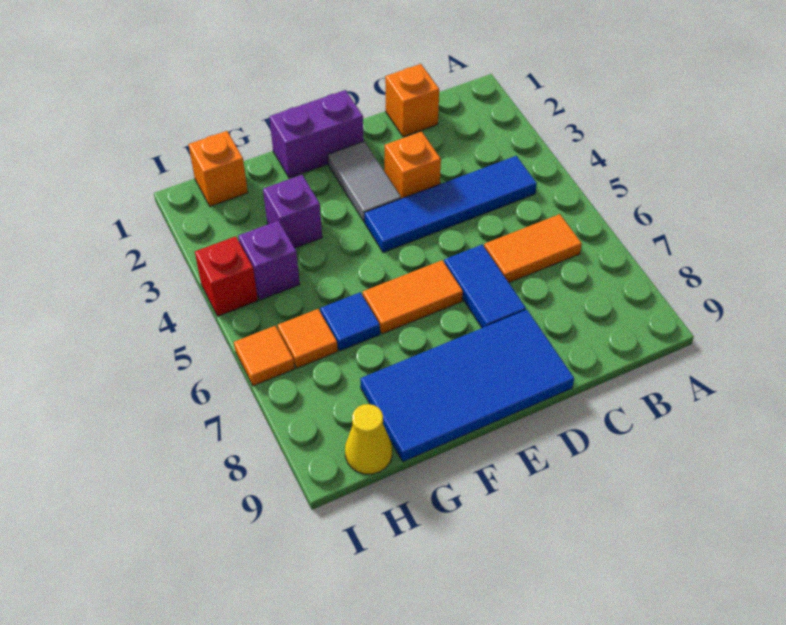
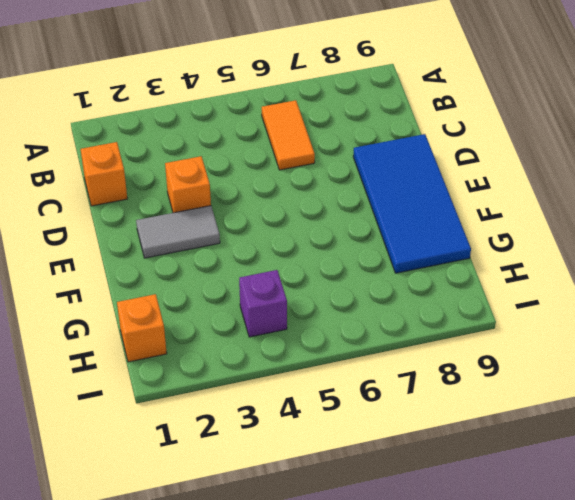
none -> blue 1x4 tile [365,156,537,252]
none -> blue 1x2 tile [444,245,526,328]
none -> purple 1x2 brick [269,90,364,178]

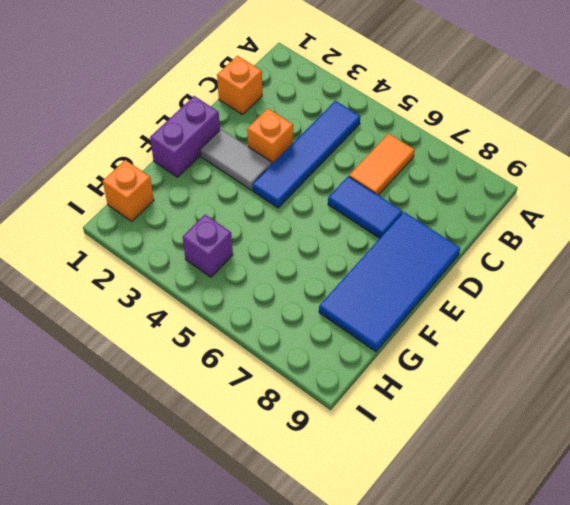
none -> orange 1x2 tile [363,260,463,334]
none -> purple 1x1 brick [263,175,322,248]
none -> blue 1x1 tile [321,292,380,351]

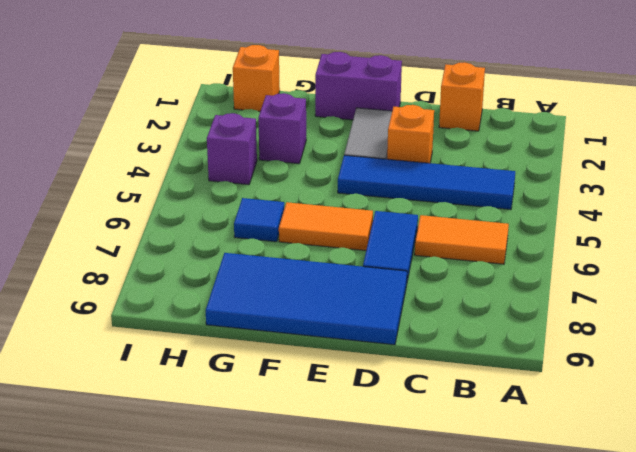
none -> orange 1x1 tile [278,309,338,368]
none -> yellow 1x1 cone [345,404,392,474]
none -> red 1x1 brick [195,236,258,316]

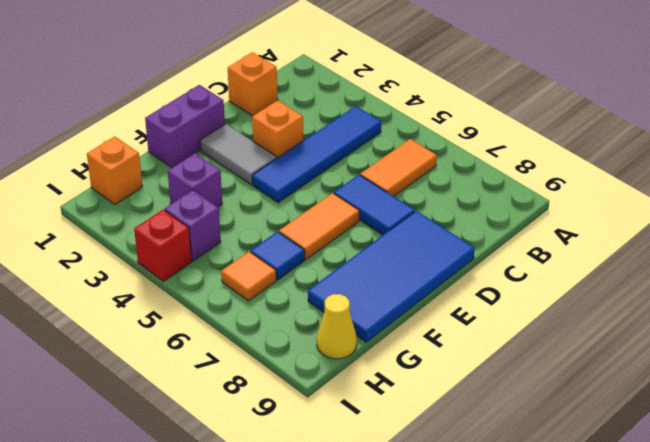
none -> orange 1x1 tile [234,326,294,386]

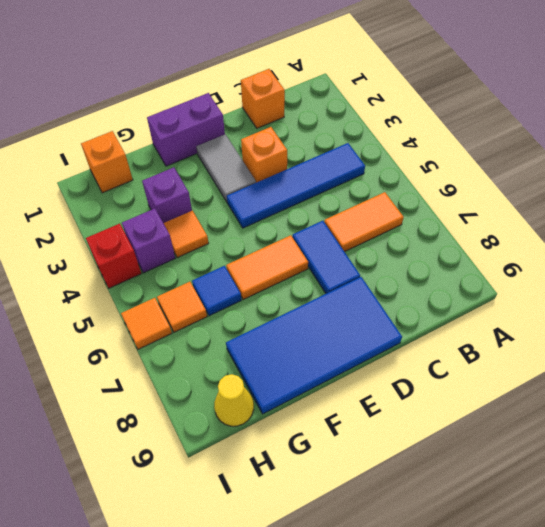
orange 1x1 tile [164,211,209,258] -> none

